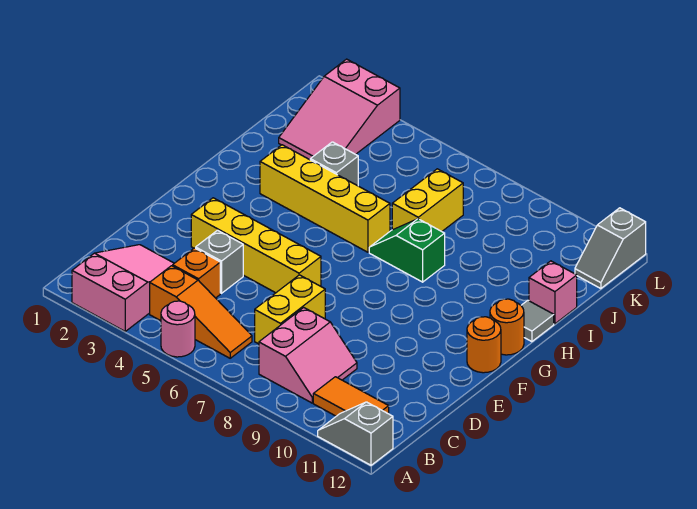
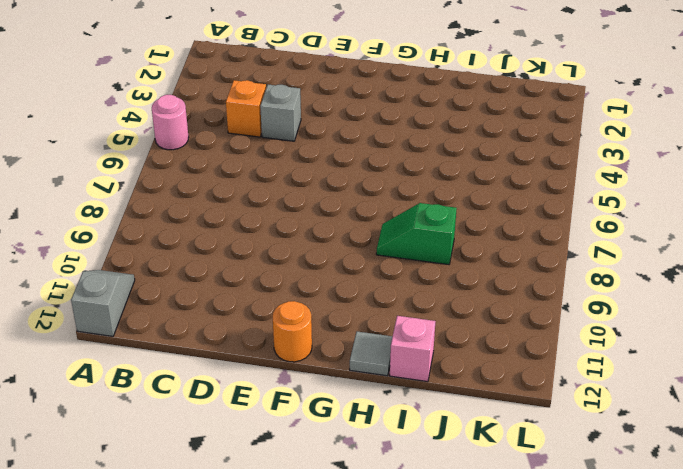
green 1x2 slope [376,203,457,265] -> green 1x2 slope turned to [369,219,445,282]
none -> pink 2x3 slope [72,245,174,331]
none -> orange 1x3 slope [150,266,252,358]
none -> pink 2x2 slope [259,308,357,403]

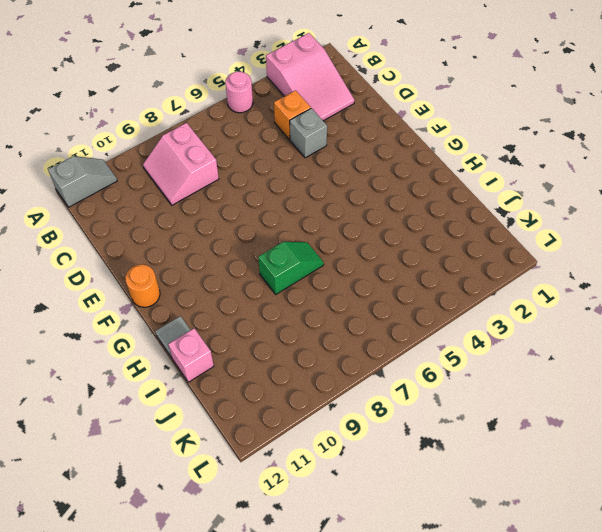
none -> orange 1x3 slope [150,266,252,358]
none -> orange 1x2 tile [313,377,389,416]
none -> yellow 1x2 brick [255,275,325,344]

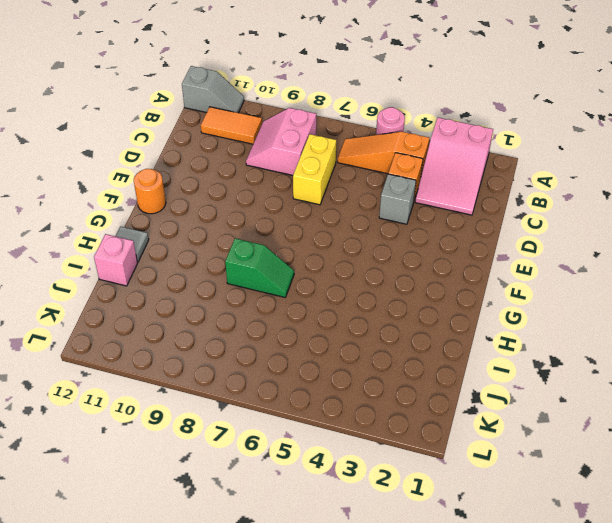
none -> yellow 1x4 brick [191,198,321,293]
none -> orange 1x1 round brick [490,299,524,355]
none -> yellow 1x4 brick [260,145,390,252]

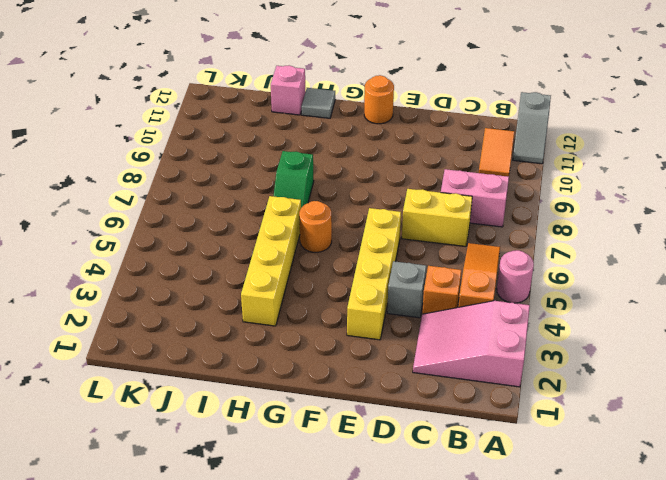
orange 1x1 round brick [299,201,332,252] -> orange 1x1 round brick moved to [490,299,524,355]
none -> grey 1x1 brick [310,142,358,186]
none -> yellow 1x2 brick [392,169,463,231]
none -> pink 2x3 slope [279,59,400,160]

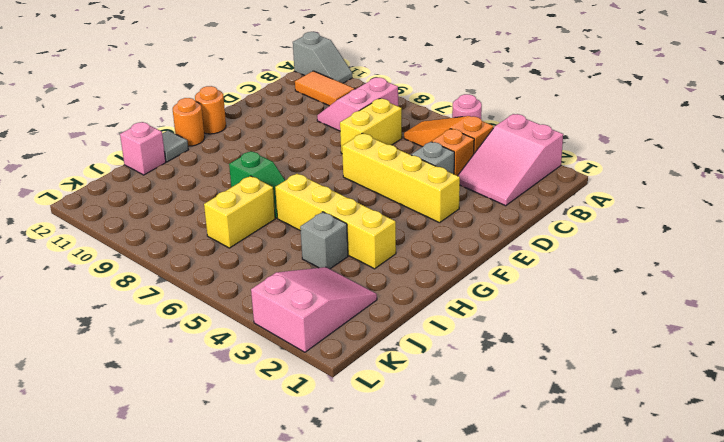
none -> grey 1x2 slope [575,208,646,289]

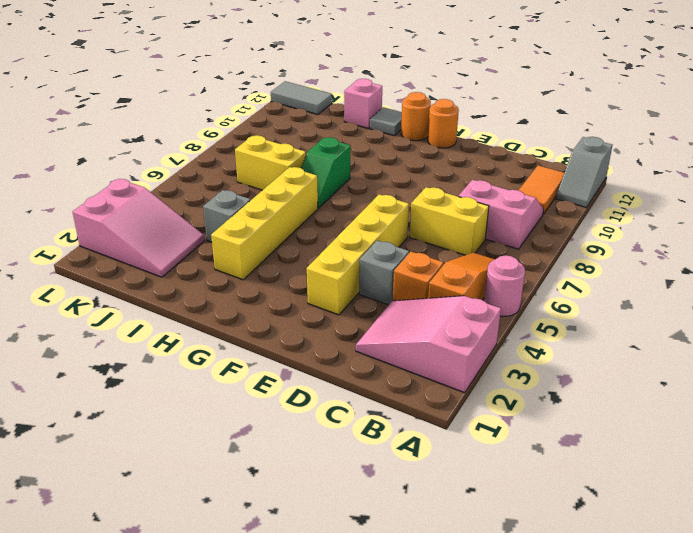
grey 1x2 tile [271,81,332,115] -> grey 1x2 slope [575,208,646,289]

